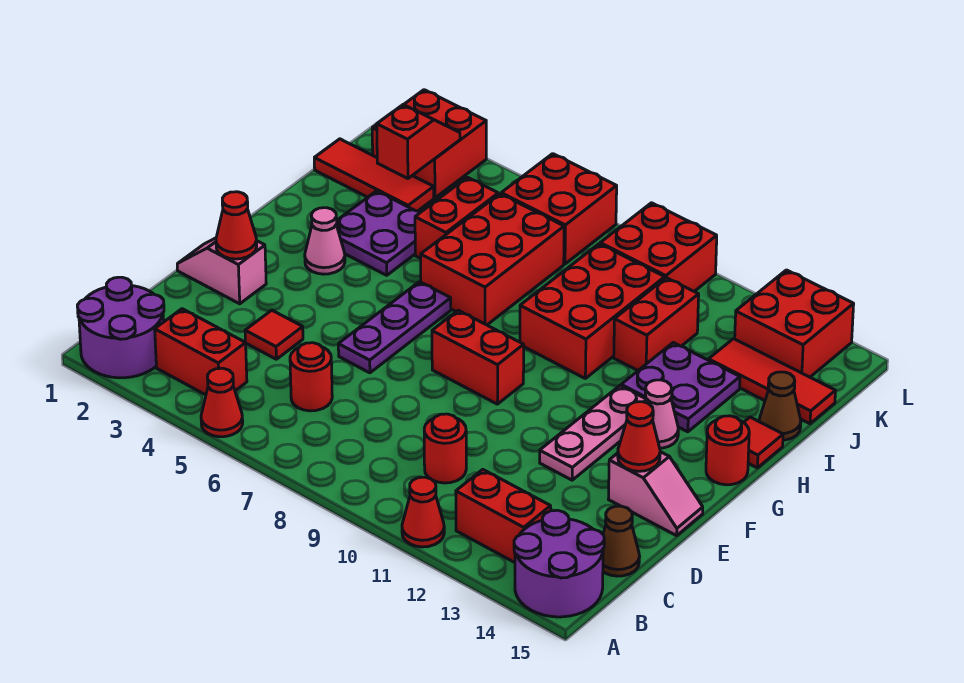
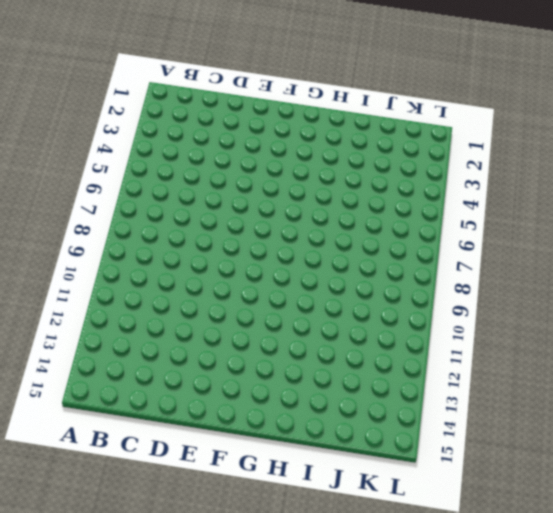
none -> purple 2x2 round brick [77,277,164,378]
none -> red 1x1 cone [201,368,243,437]
none -> red 1x1 cone [402,477,444,547]
none -> purple 2x2 round brick [514,510,604,617]

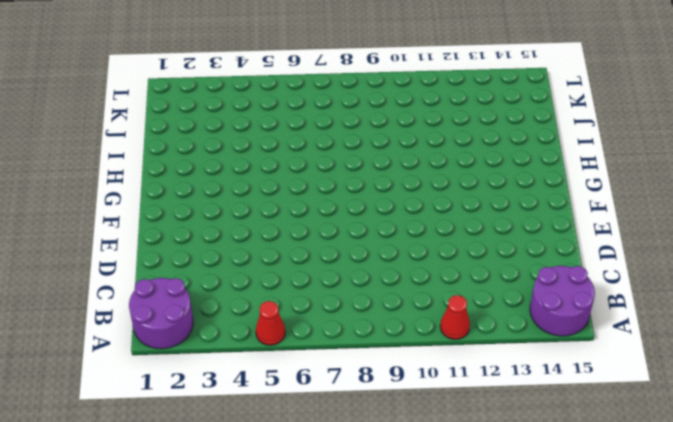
none -> red 1x2 brick [155,309,247,395]
none -> red 1x2 brick [456,469,551,562]
none -> red 1x1 round brick [290,343,332,411]
none -> red 1x1 round brick [424,414,466,483]

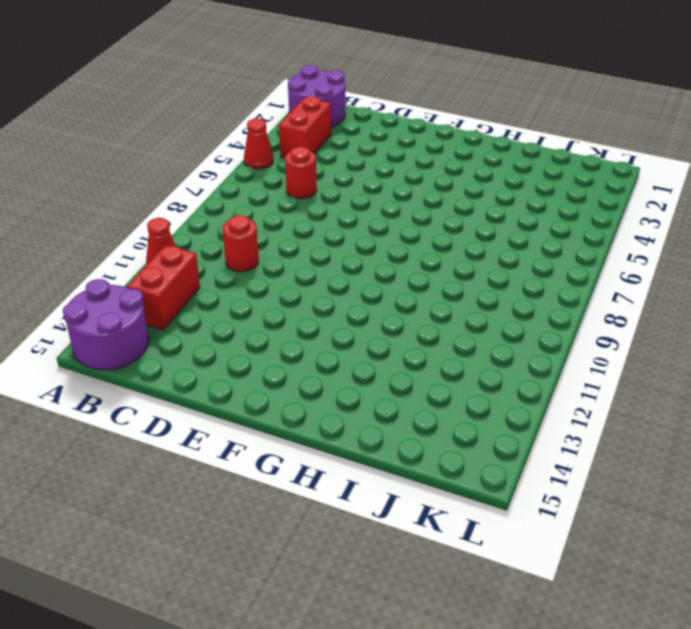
none -> brown 1x1 cone [603,506,640,576]
none -> red 1x1 tile [245,310,303,359]
none -> pink 1x2 slope [177,238,266,304]
none -> purple 1x3 plate [338,282,451,373]

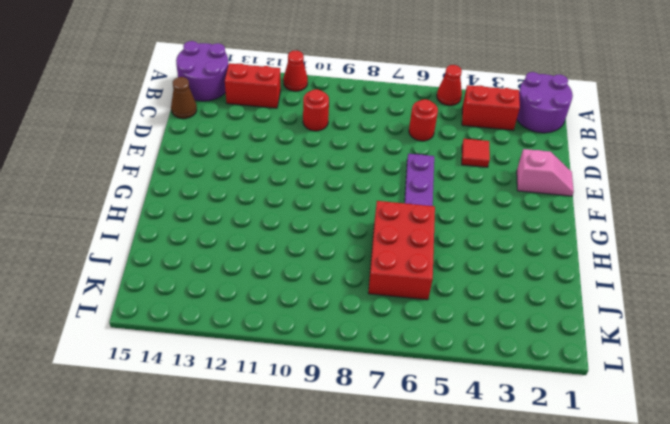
none -> pink 1x3 plate [540,386,645,480]
none -> pink 1x2 slope [608,452,703,536]
none -> red 1x2 brick [432,310,524,404]
none -> pink 1x1 cone [305,208,345,274]

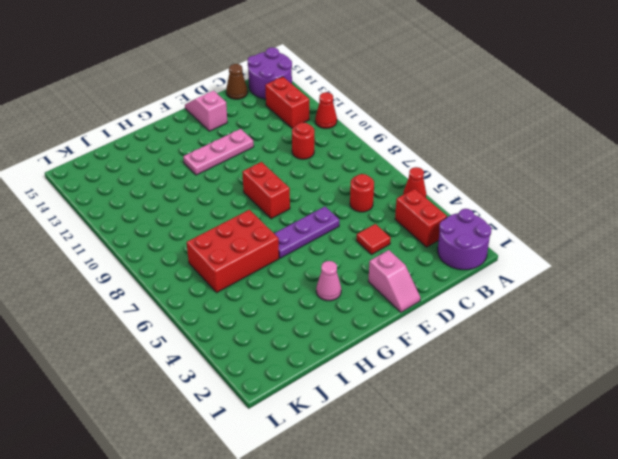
none -> pink 1x1 cone [645,380,678,448]
none -> red 1x1 round brick [706,416,749,485]
none -> purple 2x2 plate [336,191,420,275]
none -> red 2x3 brick [520,244,665,378]

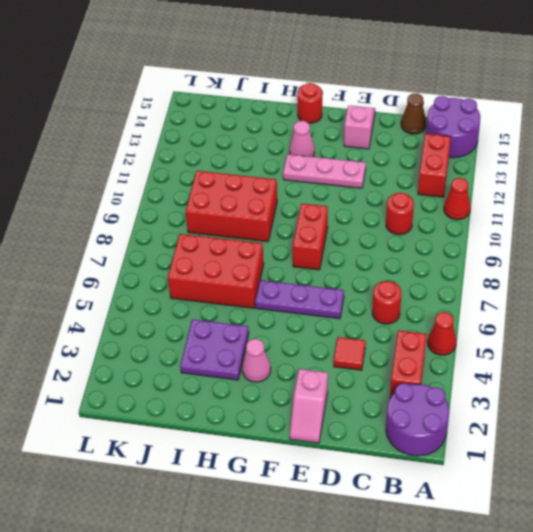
none -> purple 2x2 plate [621,343,740,432]
none -> red 1x1 tile [743,417,783,468]
none -> red 1x2 brick [415,177,498,258]
none -> red 1x2 brick [614,278,699,370]

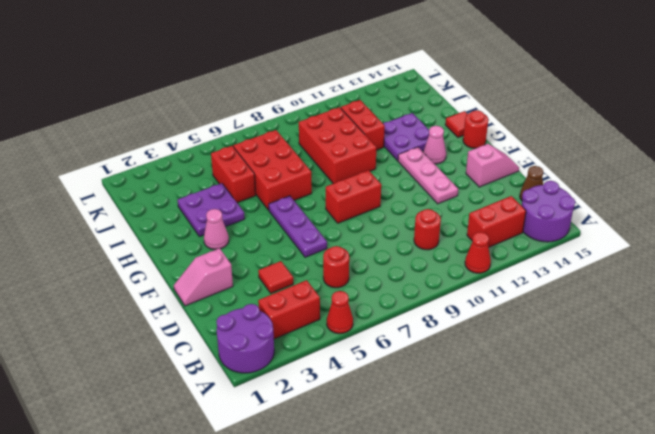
none -> brown 1x1 cone [759,372,801,440]
none -> red 1x3 tile [314,139,434,211]
none -> red 1x3 tile [709,339,835,424]
none -> red 2x2 brick [372,90,486,198]

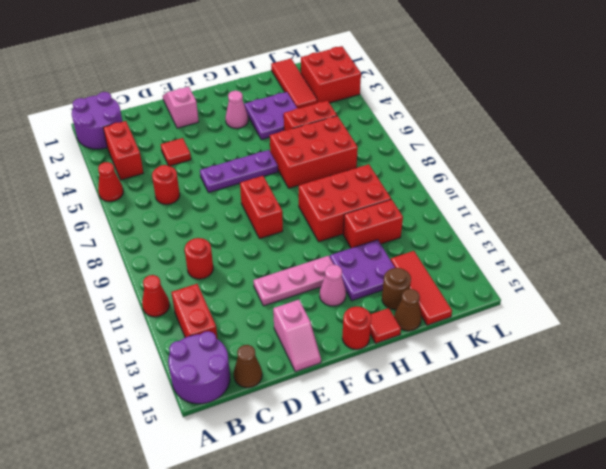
brown 1x1 round brick [382,268,411,310] -> none
none -> red 2x2 brick [501,154,617,264]
none -> red 2x2 brick [600,203,717,291]
none -> red 2x2 brick [735,270,854,377]
none -> red 1x1 cone [216,192,257,259]

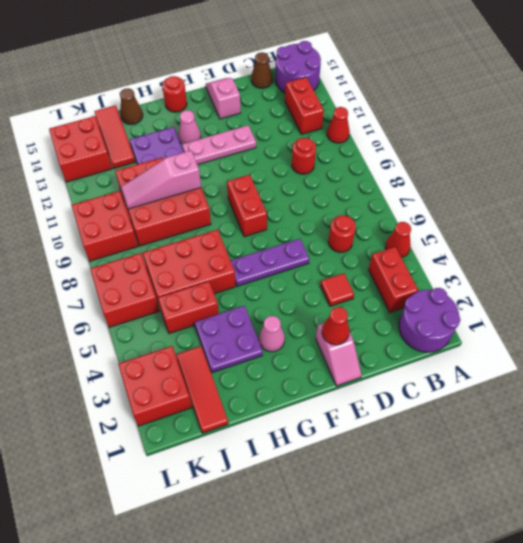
pink 1x3 slope [121,151,201,209] -> none
none -> red 1x1 tile [743,417,783,468]
none -> red 1x1 cone [618,402,660,471]
none -> red 1x2 slope [377,105,460,178]

